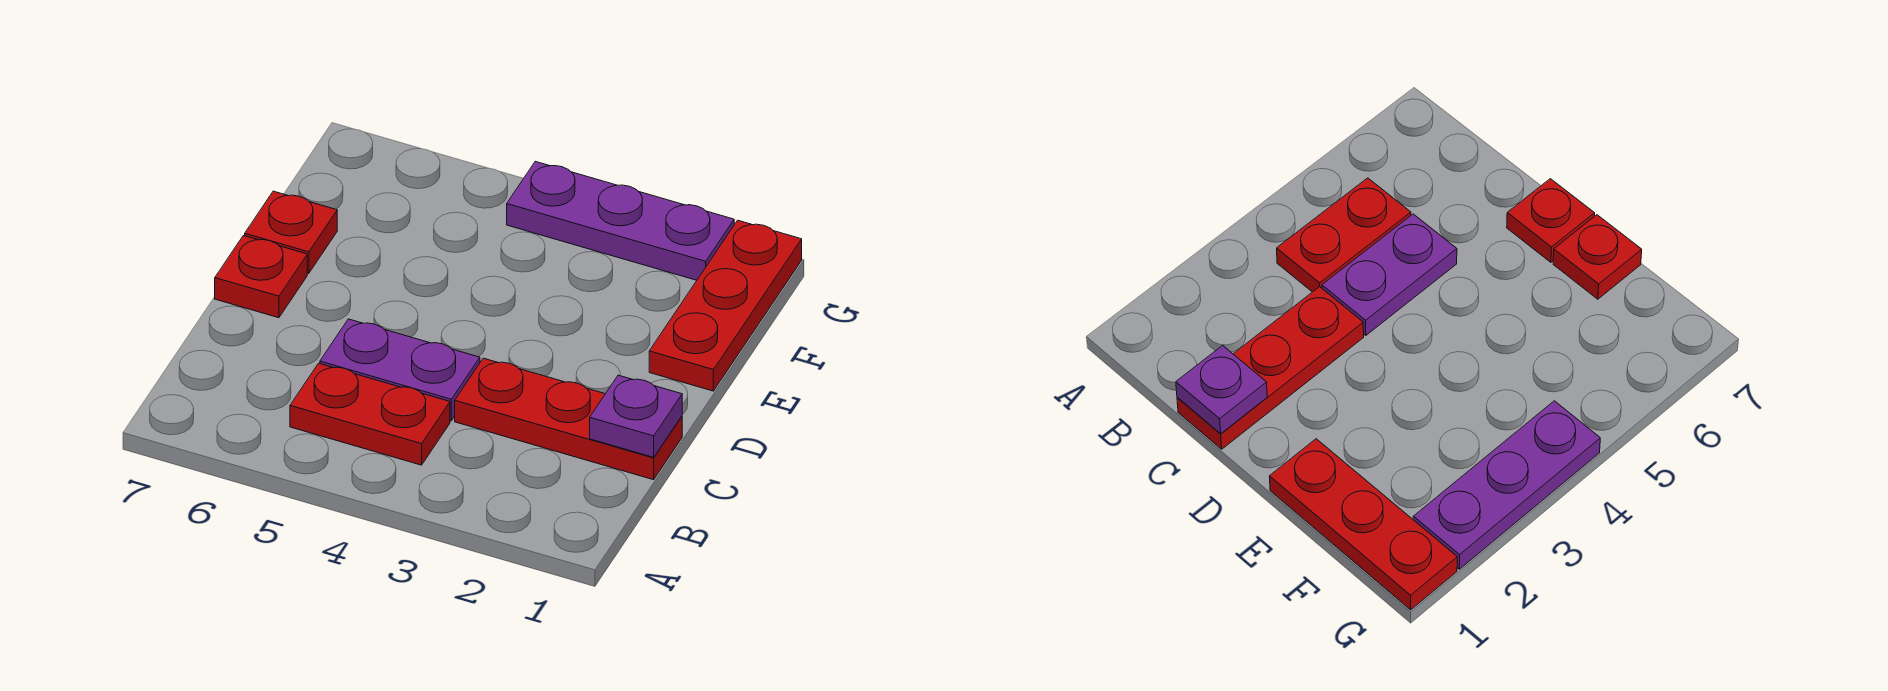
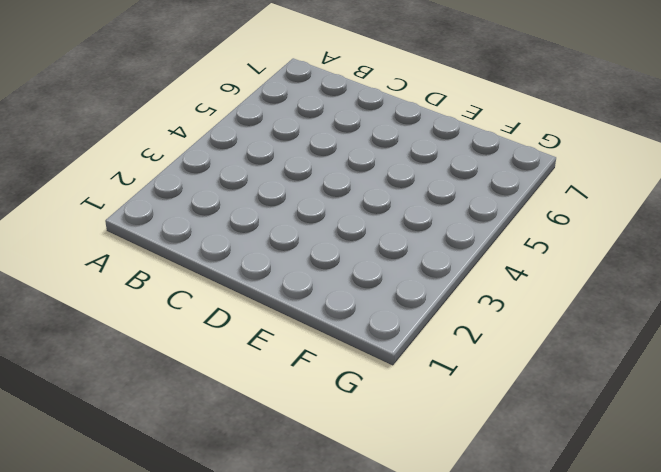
none -> red 1x2 plate [290,363,450,465]
none -> red 1x3 plate [455,358,682,480]

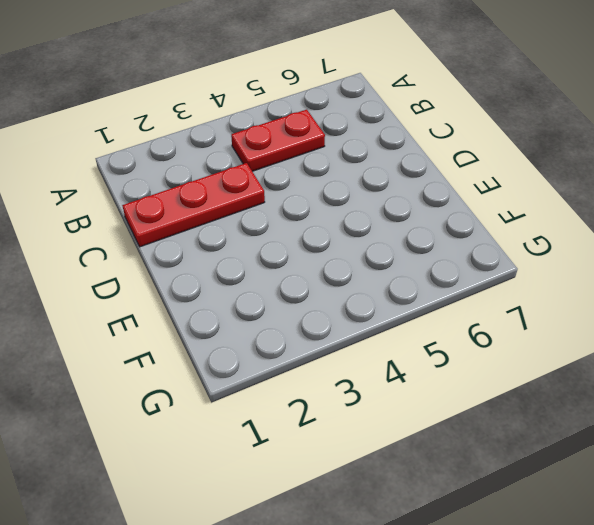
none -> purple 1x2 plate [320,319,480,421]
none -> red 1x1 plate [215,236,307,318]

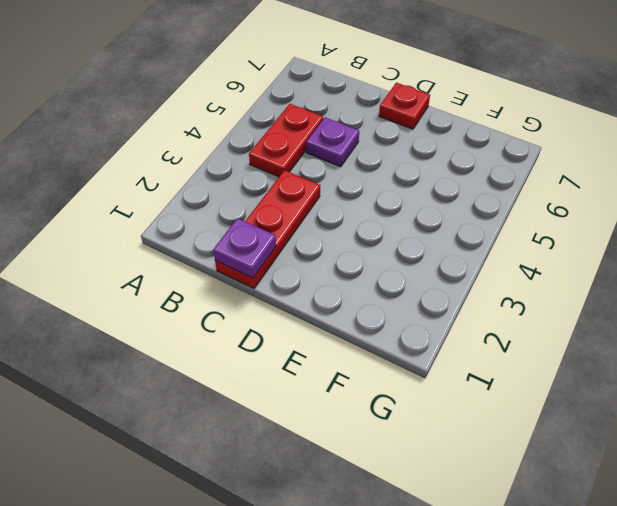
purple 1x1 plate [306,117,359,167] -> purple 1x2 plate [320,319,480,421]
none -> red 1x3 plate [649,220,802,391]
none -> red 1x1 plate [245,191,337,273]

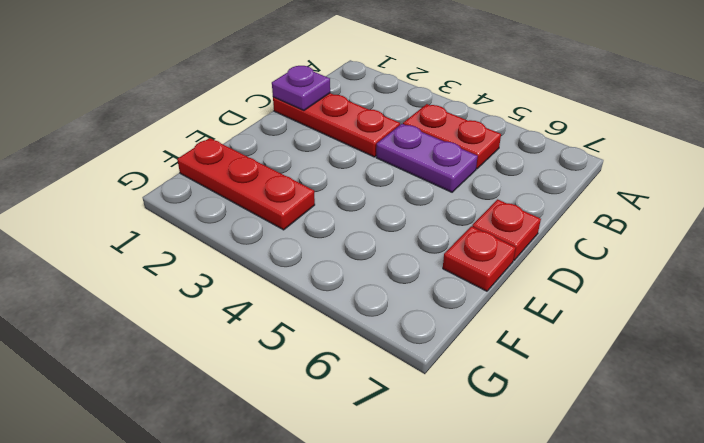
red 1x3 plate [177,138,315,230] -> red 1x3 plate turned to [649,220,802,391]
none -> purple 1x3 plate [507,161,734,280]

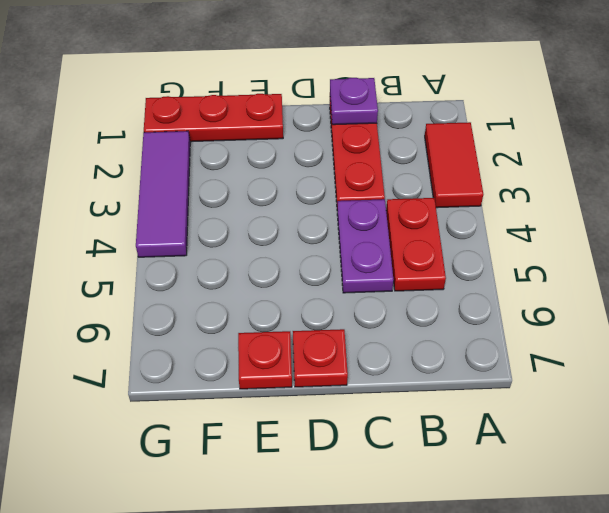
red 1x2 tile [425,122,483,208] -> none
purple 1x3 tile [136,131,190,257] -> purple 1x3 plate [507,161,734,280]

